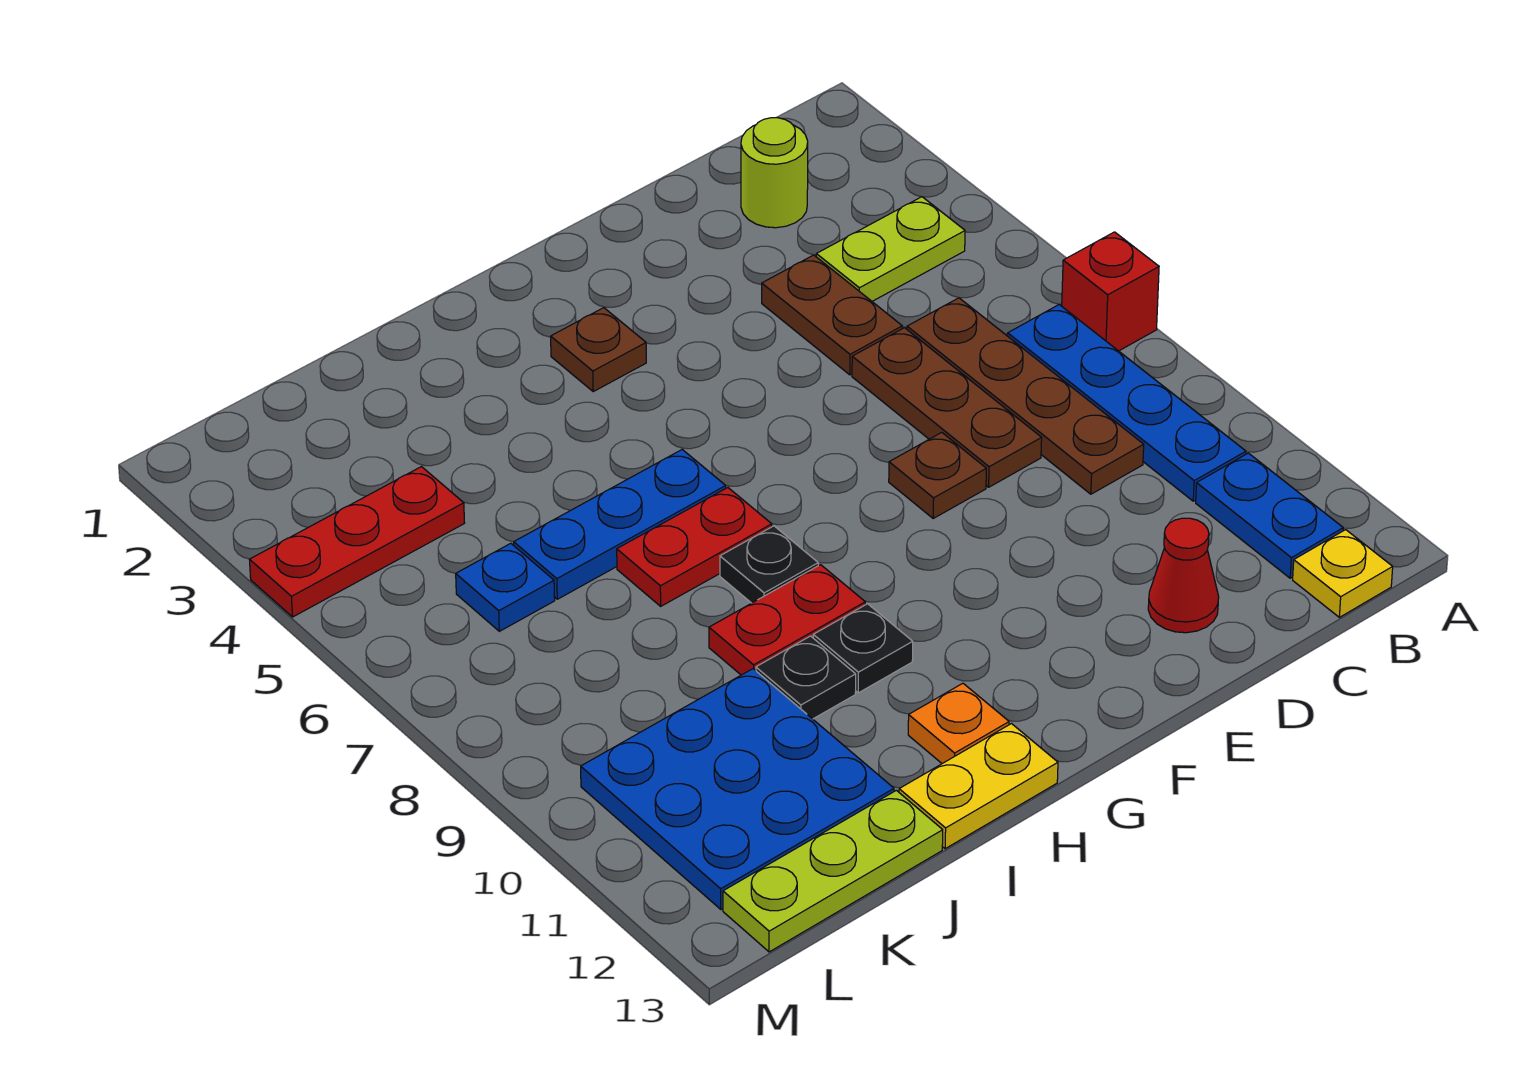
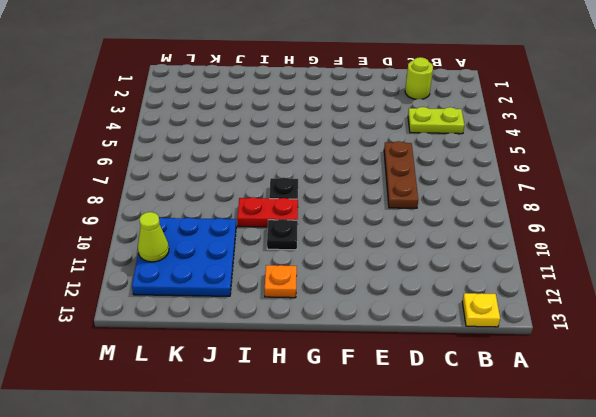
lime 1x1 cone [138,212,169,262] -> none
none -> red 1x1 brick [1062,232,1159,351]
none -> blue 1x4 plate [1008,305,1246,501]
none -> blue 1x2 plate [1196,453,1343,578]

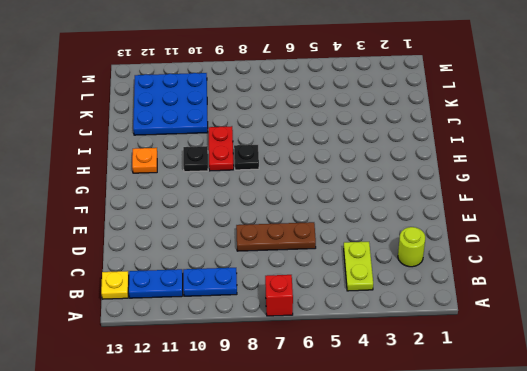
blue 1x2 plate [183,268,237,296] -> blue 1x4 plate [1008,305,1246,501]
none -> brown 1x4 plate [907,298,1144,494]
none -> brown 1x2 plate [762,255,902,375]
none -> red 1x1 cone [1148,518,1219,633]

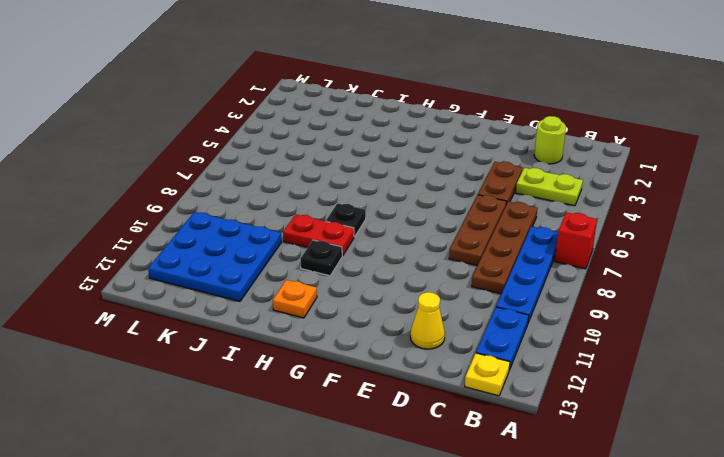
yellow 1x1 cone [410,292,445,349] -> red 1x1 cone [1148,518,1219,633]
none -> brown 1x1 plate [889,433,986,518]
none -> brown 1x1 plate [551,308,646,391]
none -> blue 1x3 plate [514,450,726,599]

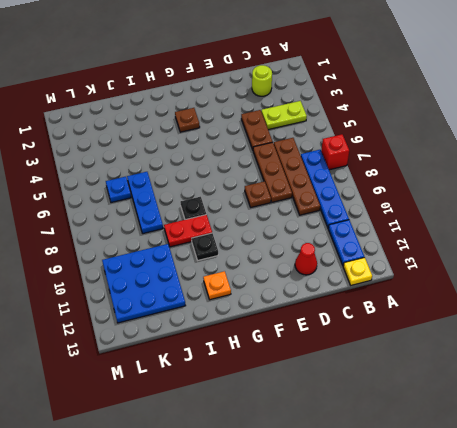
blue 1x3 plate [127,172,163,234] -> blue 1x3 plate turned to [514,450,726,599]
none -> red 1x2 plate [617,488,772,606]
none -> yellow 1x2 plate [899,724,1058,849]
none -> black 1x1 plate [756,636,856,719]

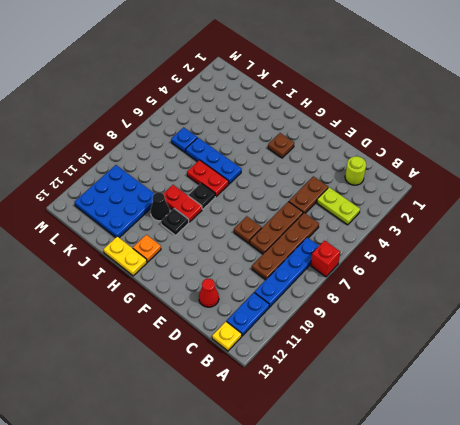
black 1x1 cone [150,192,170,221] -> black 1x1 plate [756,636,856,719]
none -> lime 1x3 plate [723,790,943,952]
none -> red 1x3 plate [250,467,464,617]

